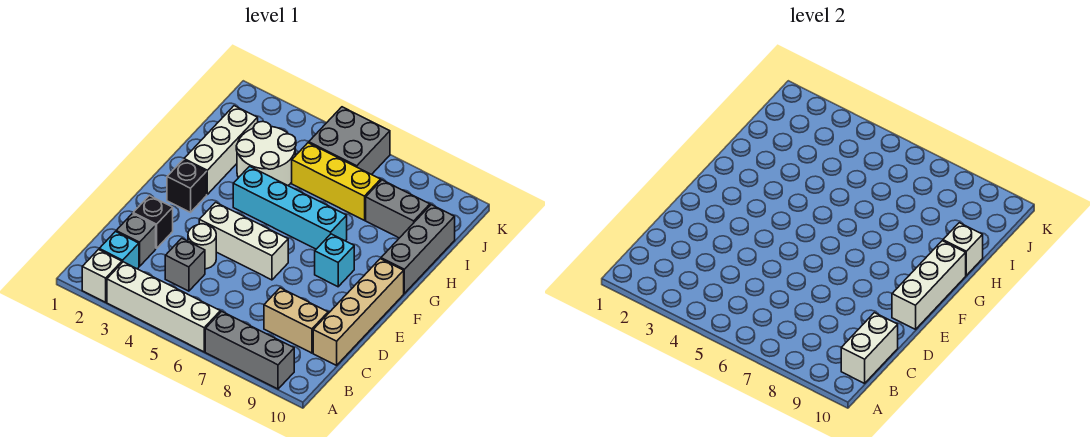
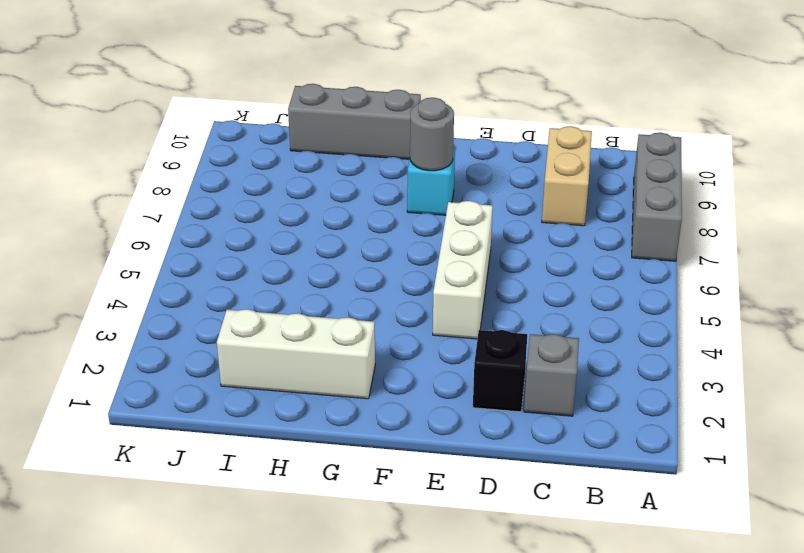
grey 1x1 round brick [410,98,454,171] -> none
none -> white 1x1 brick [82,250,122,302]
none -> white 1x4 brick [107,262,220,352]
none -> cyan 1x1 brick [99,232,139,269]

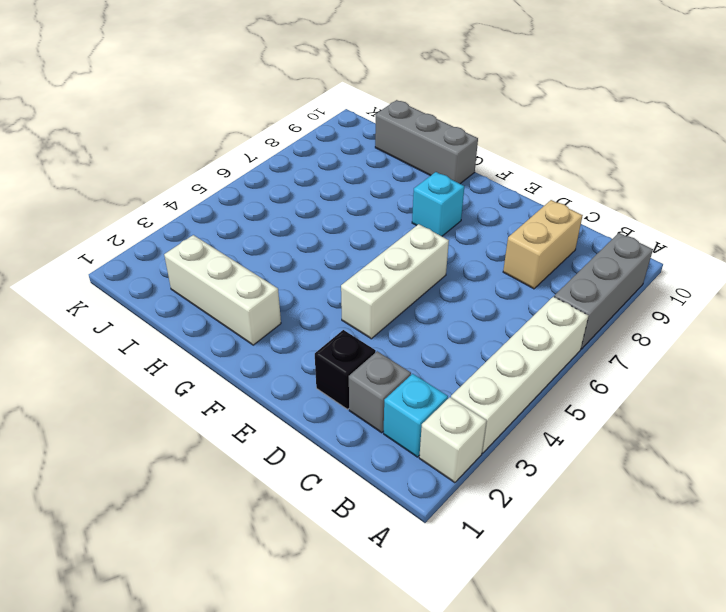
none -> grey 1x1 brick [165,238,205,291]
none -> tan 1x4 brick [313,259,404,365]
none -> white 1x1 round brick [188,224,216,269]

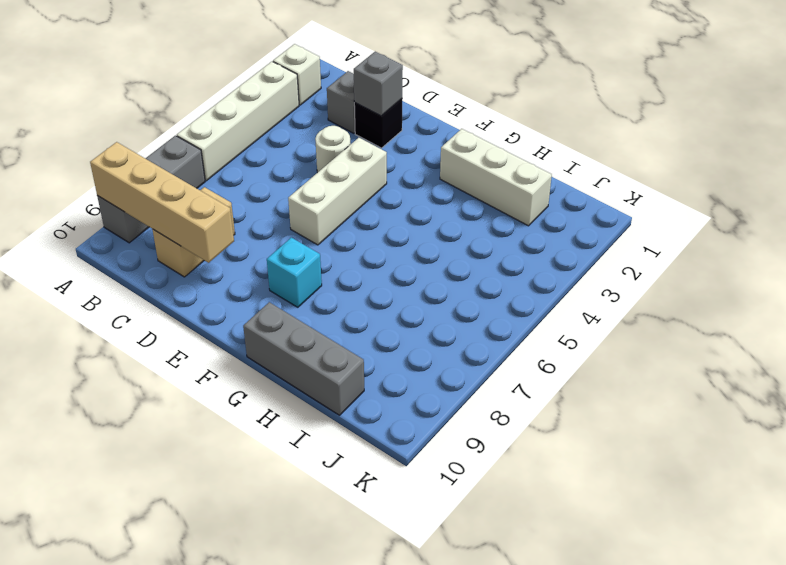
tan 1x4 brick [90,142,234,263] -> tan 1x4 brick moved to [313,259,404,365]
grey 1x1 brick [354,52,403,116] -> grey 1x1 brick moved to [165,238,205,291]
none -> cyan 1x1 brick [99,232,139,269]
none -> black 1x1 brick [167,160,207,212]
none -> cyan 1x4 brick [233,166,347,249]

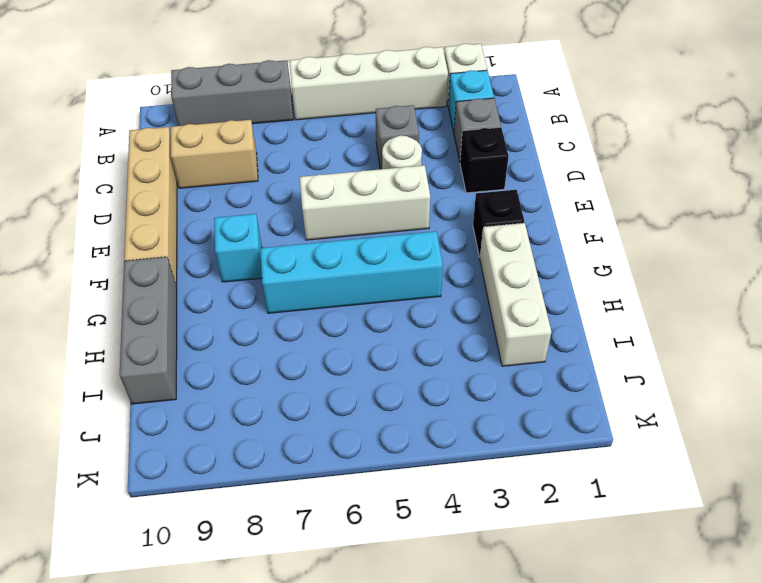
none -> white 2x2 round brick [236,122,296,185]
none -> yellow 1x3 brick [292,143,381,220]
none -> grey 1x2 brick [366,180,430,238]

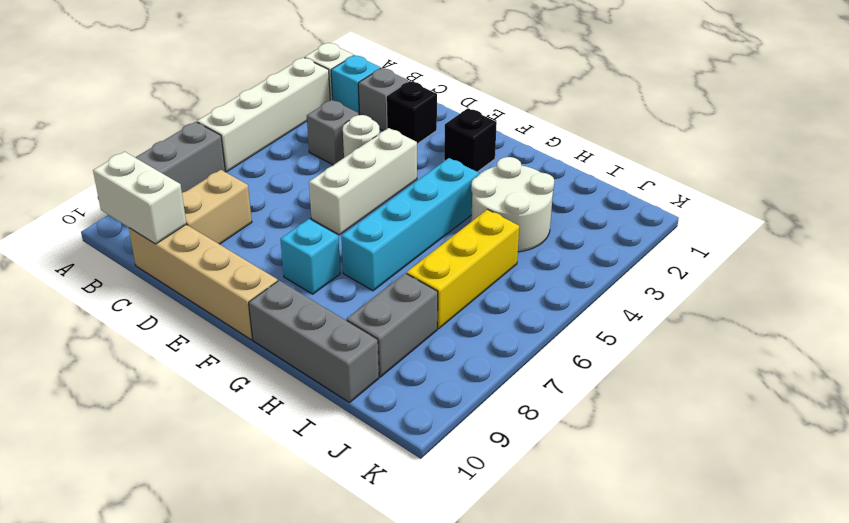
none -> white 1x3 brick [184,106,258,194]
none -> grey 2x2 brick [309,107,390,175]
none -> white 1x3 brick [892,241,966,329]

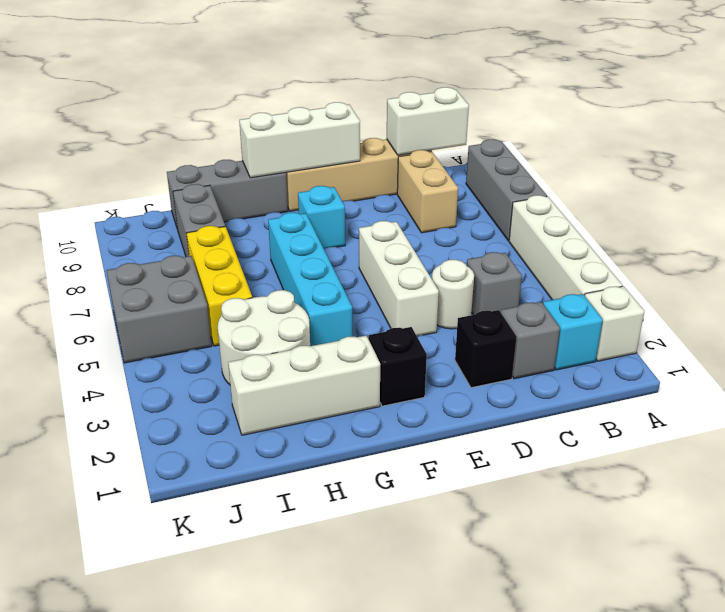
none -> white 1x1 brick [943,223,983,275]

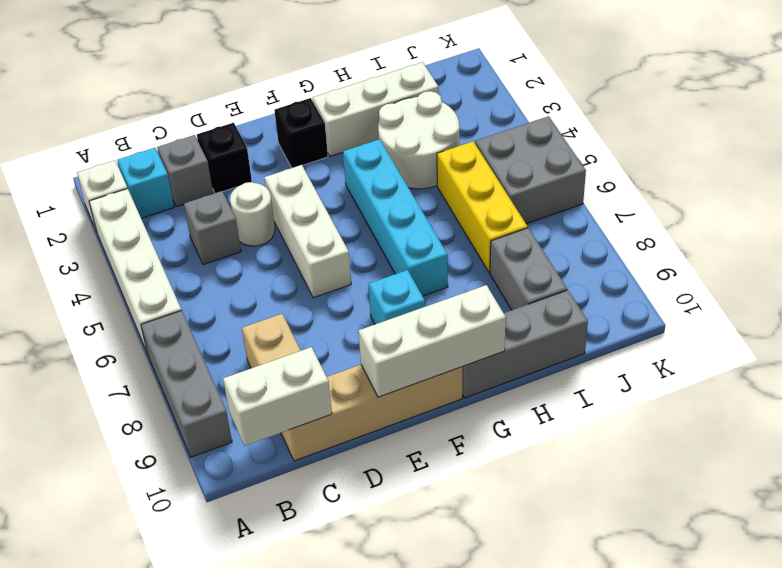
none -> white 1x1 brick [943,223,983,275]

